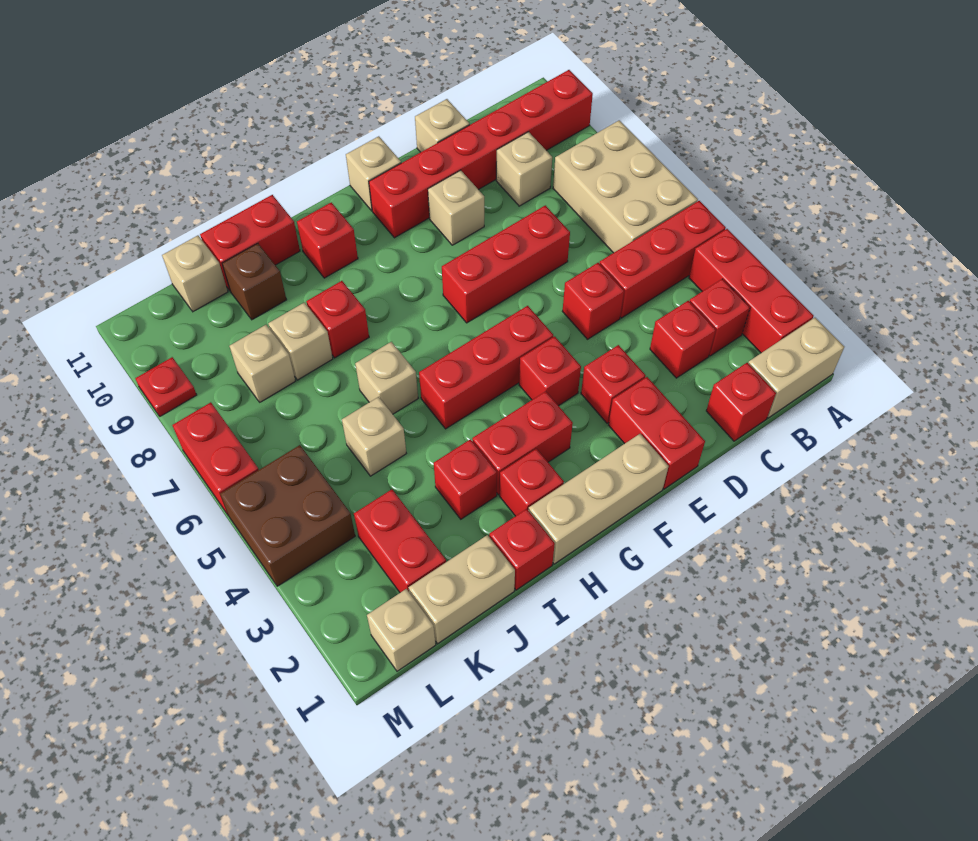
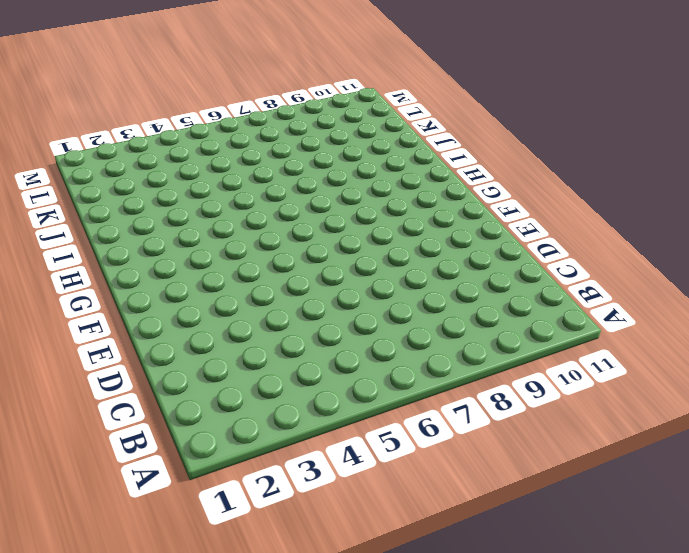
none -> tan 1x2 brick [748,318,844,418]
none -> red 1x3 brick [689,229,814,353]
none -> red 1x3 brick [600,201,726,318]
none -> tan 2x3 brick [553,120,698,253]

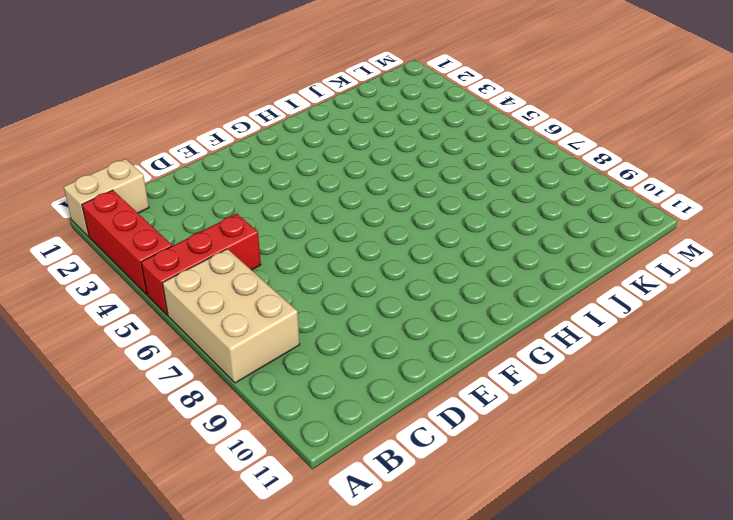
none -> red 1x6 brick [369,70,593,238]
none -> red 1x1 brick [689,279,750,356]
none -> red 1x1 brick [706,363,776,441]
none -> red 1x1 brick [650,301,716,378]

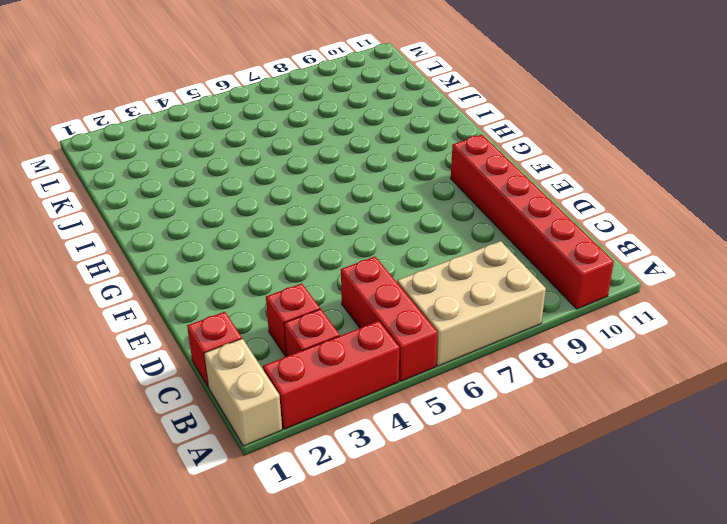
none -> tan 1x1 brick [496,132,552,206]
none -> red 1x1 brick [562,263,624,339]
none -> red 1x3 brick [442,205,570,323]
none -> tan 1x1 brick [415,99,470,152]

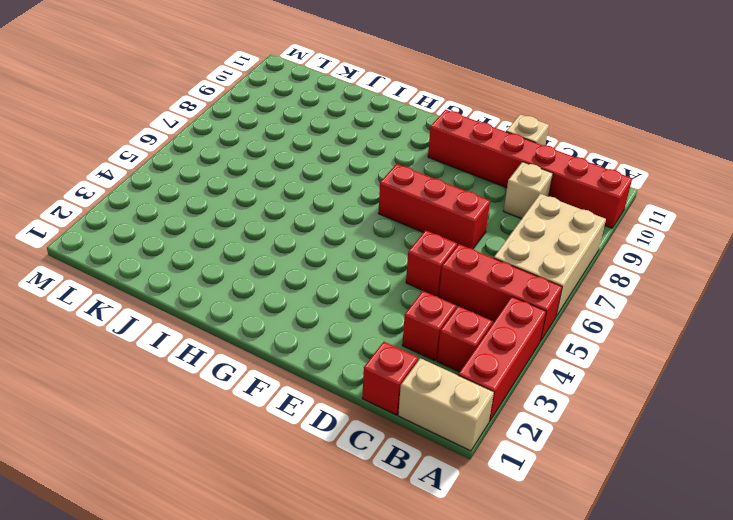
none -> red 1x2 brick [609,377,705,489]
none -> red 1x1 brick [581,345,646,423]
none -> tan 1x1 brick [428,170,484,245]
none -> tan 1x3 brick [528,434,669,564]

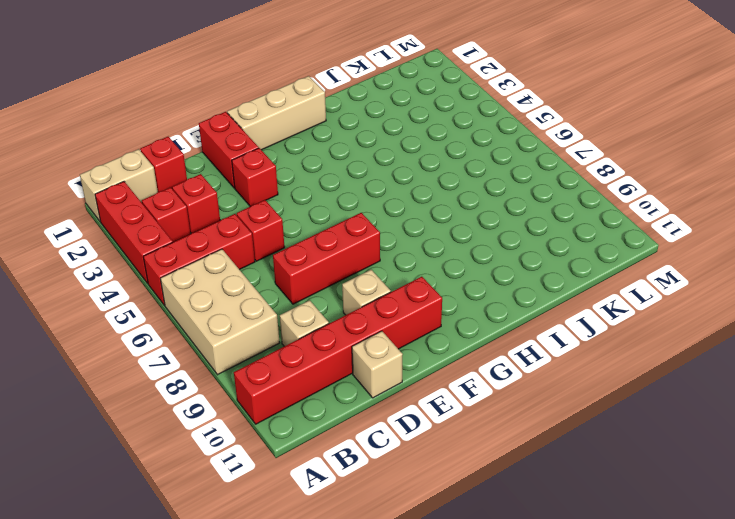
none -> red 1x1 brick [519,336,581,406]
none -> red 1x3 brick [419,306,553,429]
none -> tan 1x1 brick [346,136,401,211]
none -> red 1x2 brick [472,391,573,495]

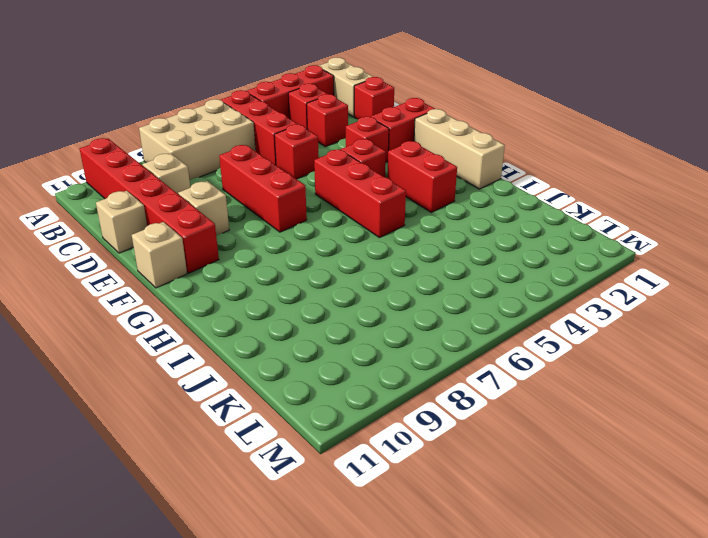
none -> red 1x1 brick [500,449,564,516]
none -> red 1x1 brick [297,202,358,278]
none -> red 1x1 brick [489,509,555,590]
none -> red 1x1 brick [434,439,497,519]

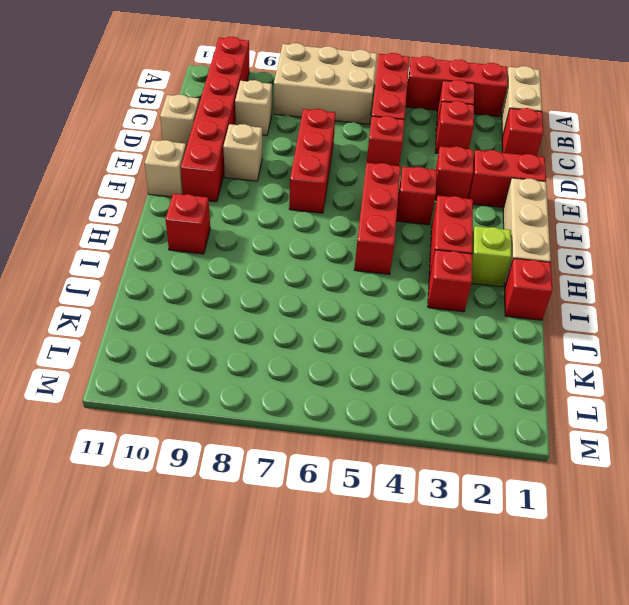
lime 1x1 brick [472,226,511,287] -> red 1x1 brick [500,449,564,516]
none -> tan 1x1 brick [355,342,418,414]
none -> red 1x1 brick [306,281,369,358]
none -> red 1x2 brick [200,195,300,291]
none -> tan 1x2 brick [409,535,515,644]

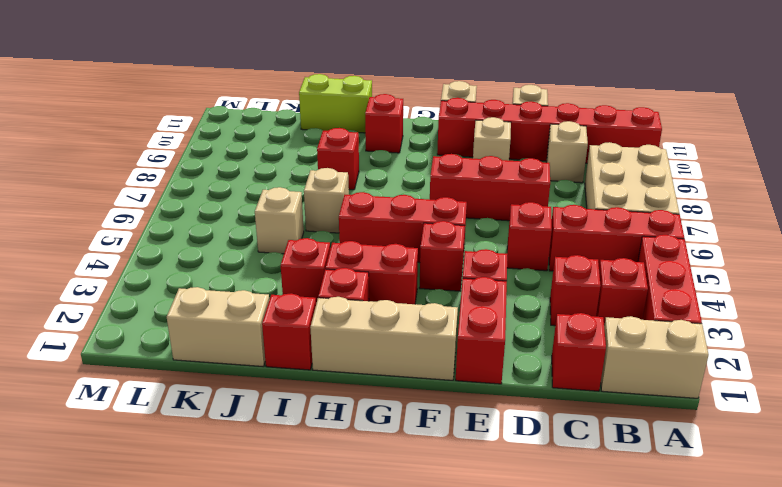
lime 1x2 brick [299,74,372,133] -> red 1x2 brick [200,195,300,291]
none -> tan 1x1 brick [268,302,333,380]
none -> brown 1x1 brick [222,243,287,320]
none -> red 1x2 brick [354,489,446,593]
none -> tan 1x1 brick [230,325,295,402]

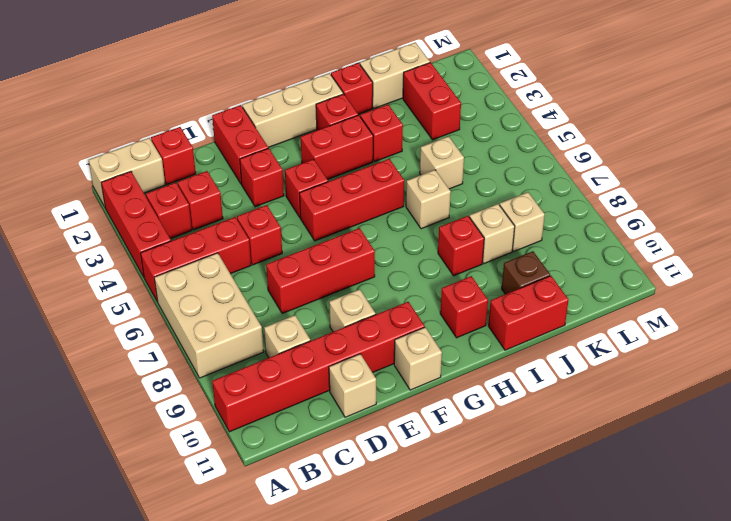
none -> tan 1x1 brick [162,236,228,312]
none -> tan 1x1 brick [367,589,436,671]
none -> brown 2x2 brick [220,445,355,586]
none -> red 1x2 brick [172,402,259,516]

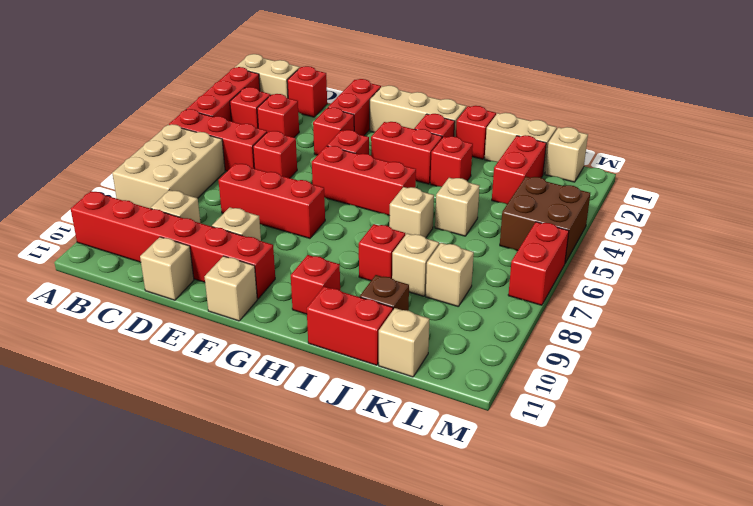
none -> red 1x1 plate [135,357,197,416]

